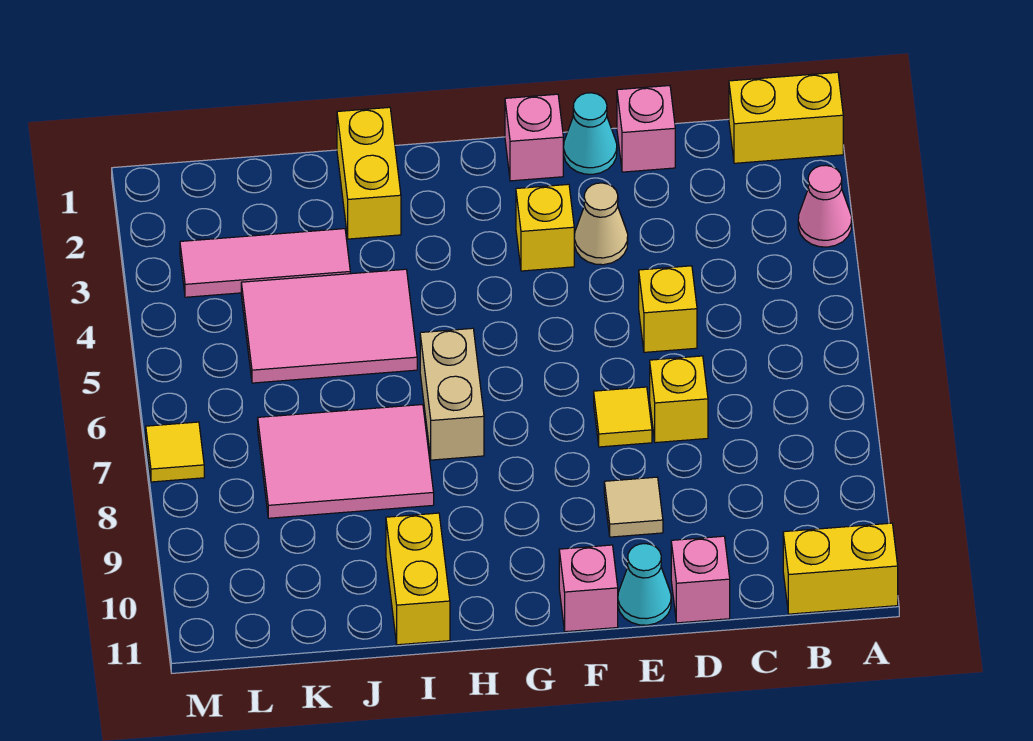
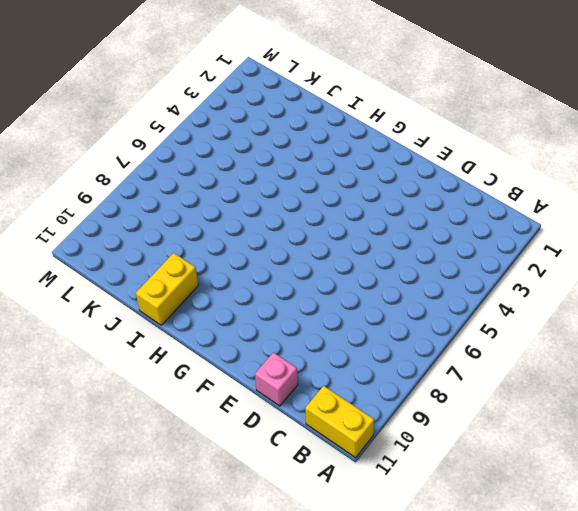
none -> yellow 1x2 brick [729,72,843,163]
none -> pink 1x1 cone [798,165,852,247]
none -> pink 1x1 brick [617,86,675,172]

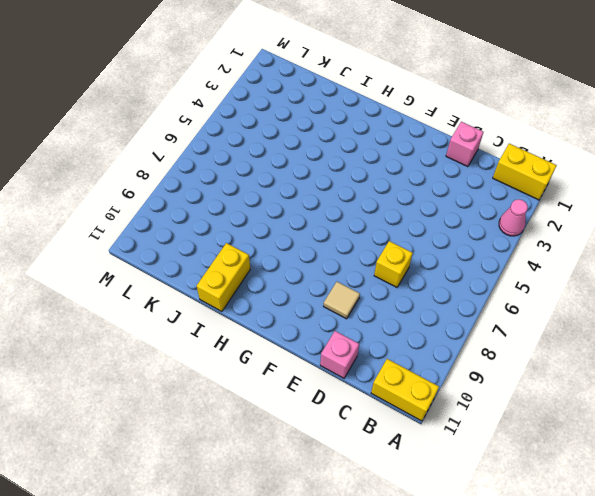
none -> yellow 1x1 brick [639,266,697,352]
none -> cyan 1x1 cone [564,93,617,174]
none -> tan 1x1 cone [574,183,628,265]

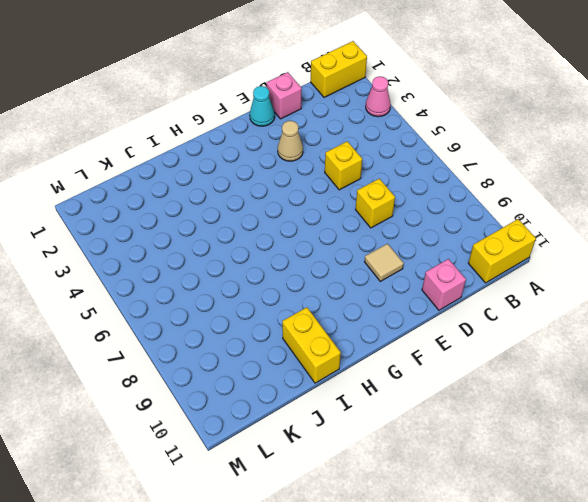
none -> yellow 1x1 tile [594,387,652,447]
none -> cyan 1x1 cone [618,544,671,625]
none -> pink 1x1 brick [505,94,563,181]

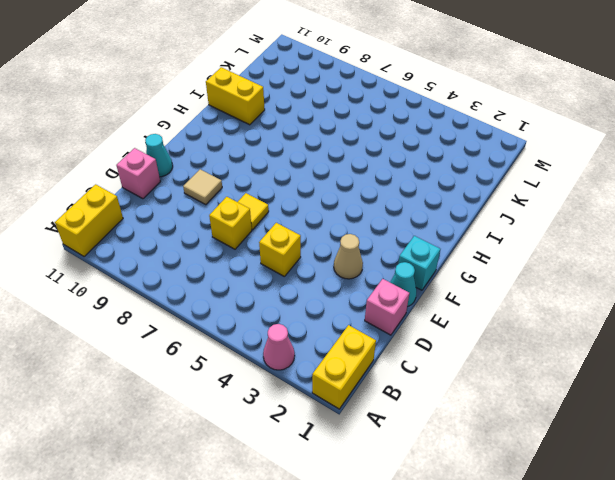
cyan 1x1 brick [398,236,440,290] -> pink 1x1 brick [505,94,563,181]
none -> yellow 1x1 brick [516,184,574,271]
none -> pink 1x1 brick [559,545,618,632]
none -> tan 1x2 brick [420,328,484,460]

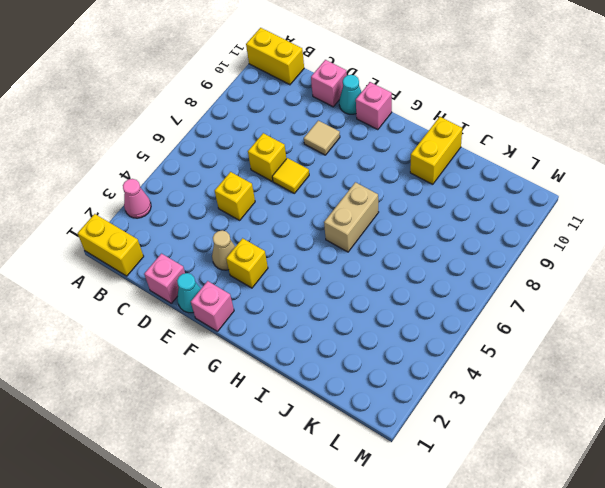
none -> yellow 1x2 brick [337,107,401,239]
none -> pink 2x3 tile [241,269,417,383]
none -> pink 2x3 tile [258,405,434,518]

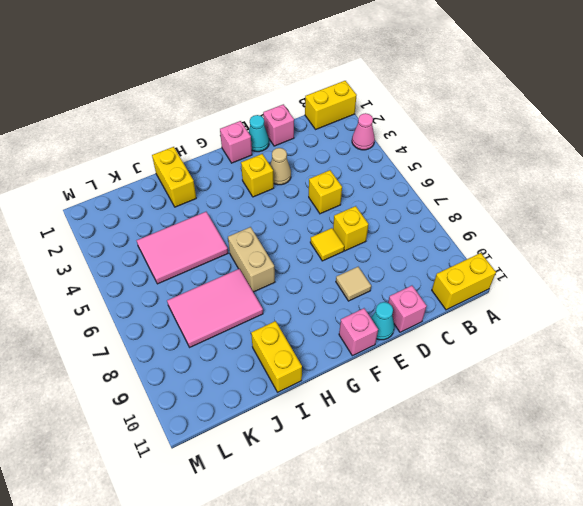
none -> pink 1x3 tile [180,229,350,297]
none -> yellow 1x1 tile [146,422,204,482]

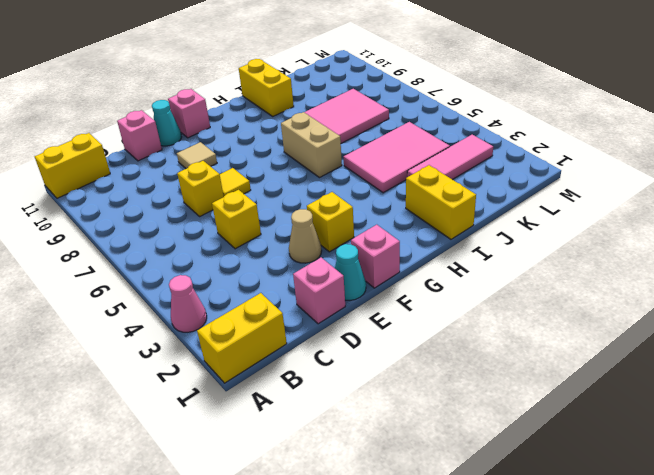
none -> yellow 1x1 tile [146,422,204,482]

